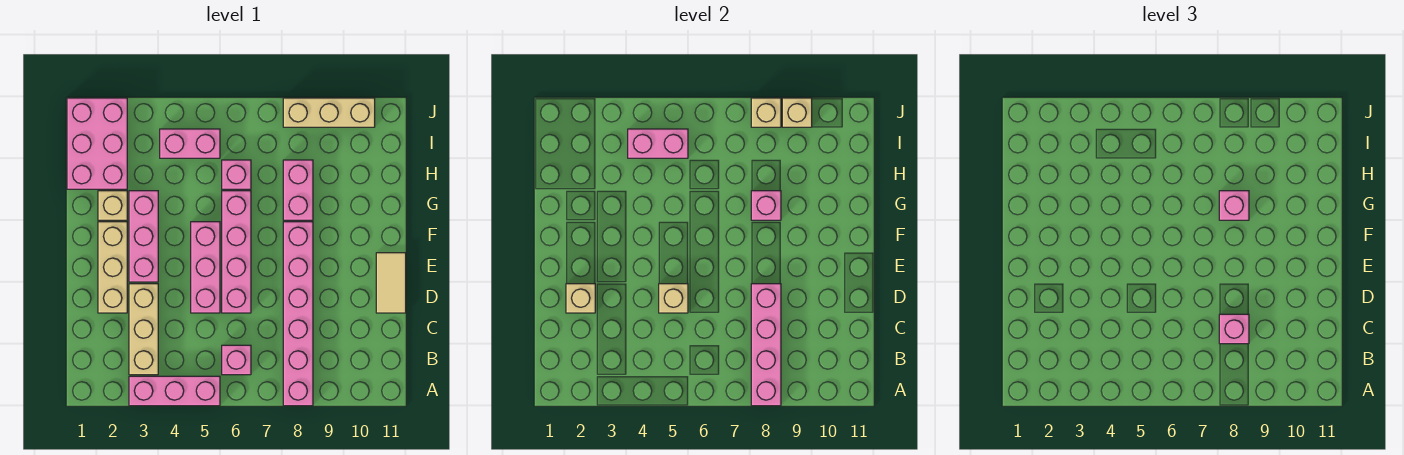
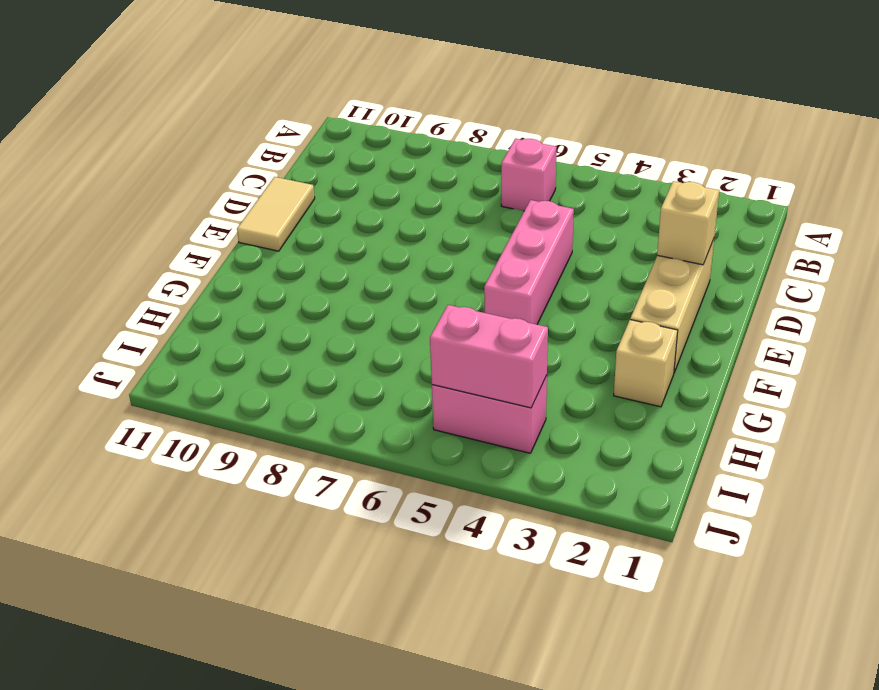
none -> pink 1x3 brick [129,376,220,406]
none -> pink 1x6 brick [283,222,313,406]
none -> tan 1x3 brick [129,284,158,375]

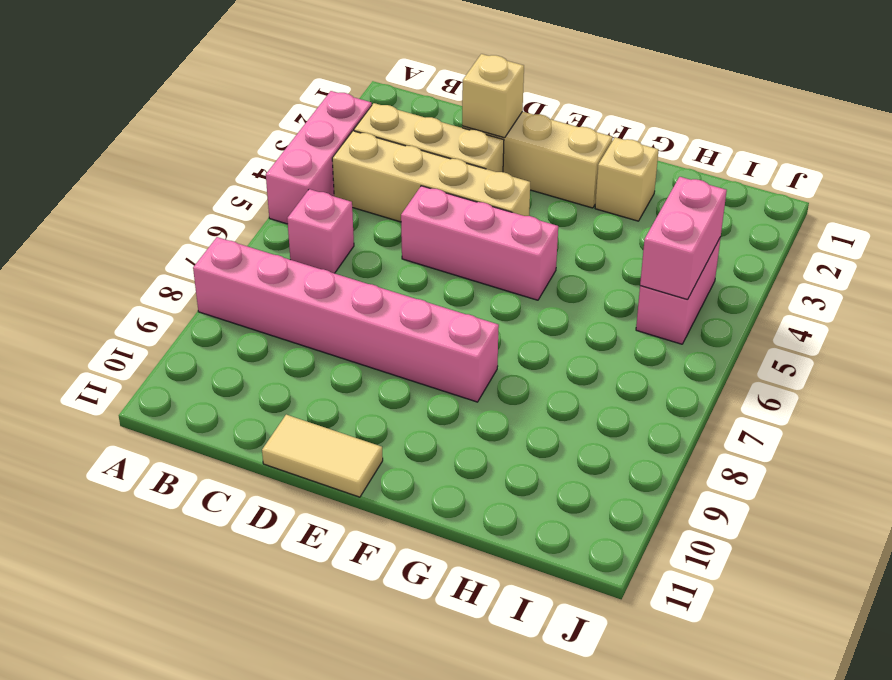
tan 1x4 brick [332,131,530,222] -> none
none -> pink 1x4 brick [222,191,251,313]
none -> pink 1x3 brick [129,191,158,282]
none -> pink 1x2 brick [283,160,313,220]

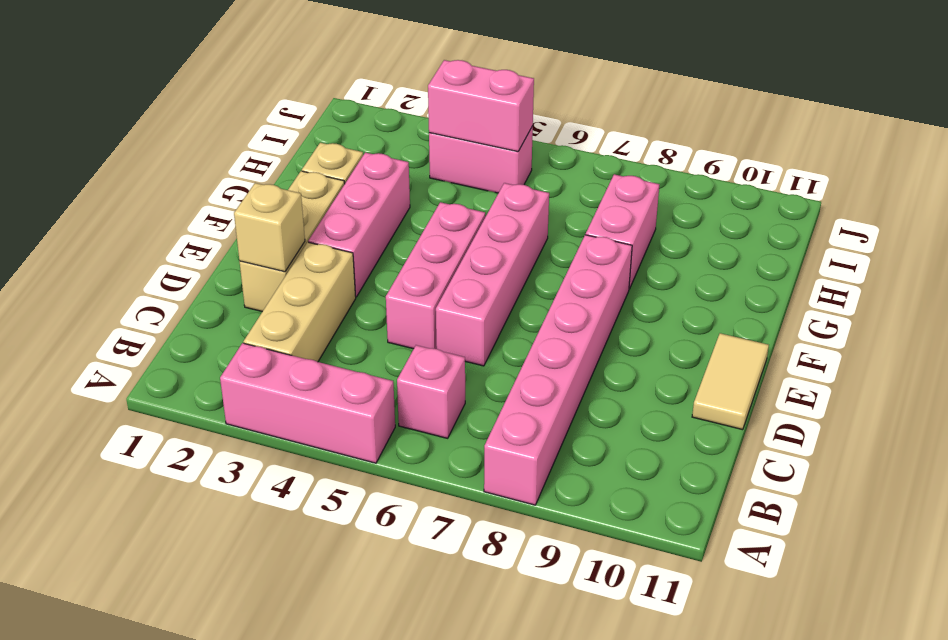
none -> pink 2x3 brick [67,98,127,189]
none -> pink 1x1 brick [222,160,251,189]
none -> tan 1x3 brick [283,98,375,127]

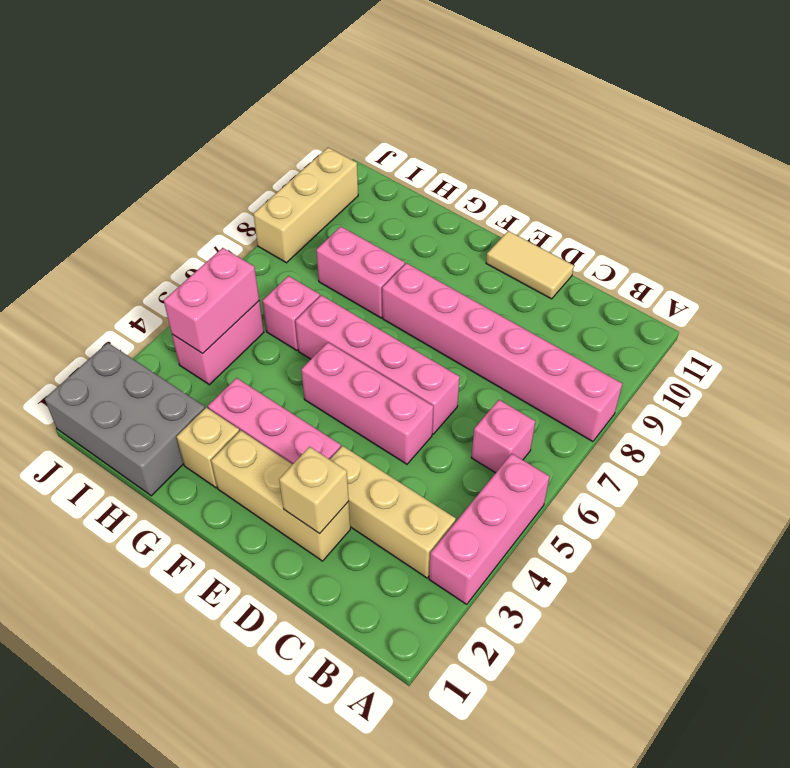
grey 2x3 brick [45,343,205,496] -> pink 2x3 brick [67,98,127,189]
none -> pink 1x4 brick [751,284,781,406]
none -> tan 1x1 brick [659,284,688,313]
none -> pink 1x1 brick [751,191,781,220]

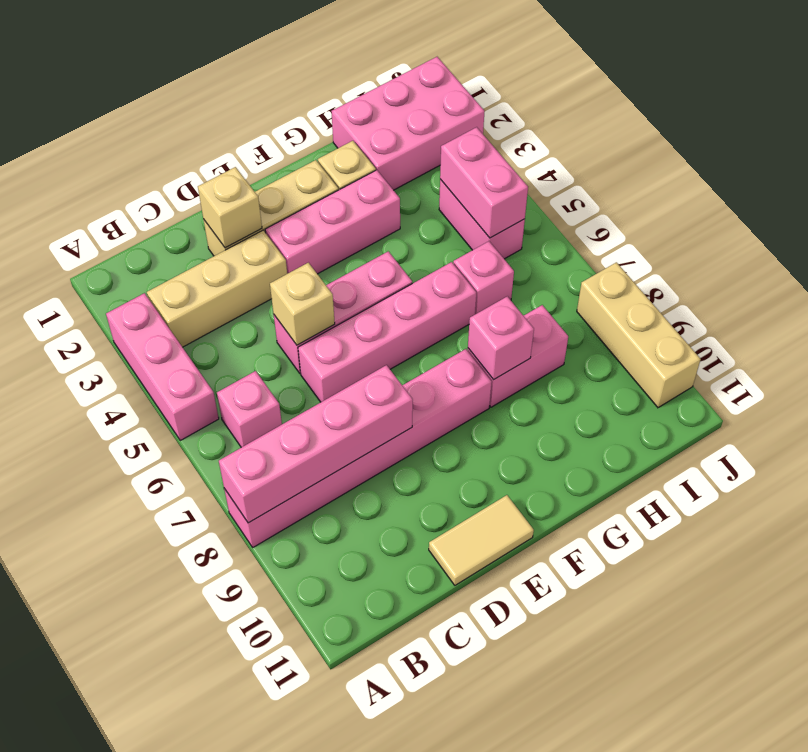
none -> tan 1x1 brick [751,98,781,127]
none -> tan 1x1 brick [782,98,812,127]
none -> pink 1x1 brick [1219,314,1249,344]

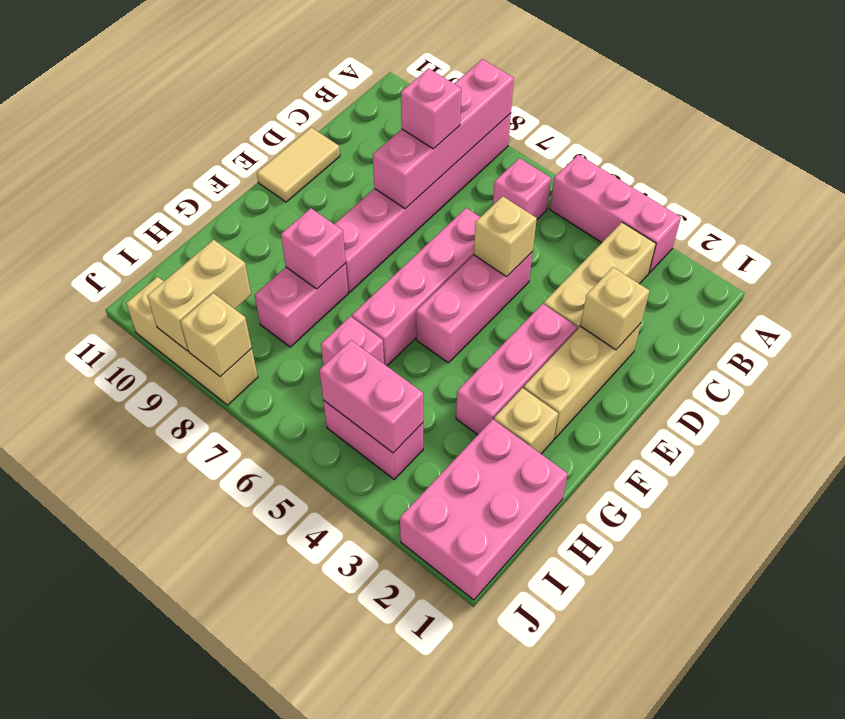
tan 1x2 brick [147,240,251,351] -> tan 1x1 brick [782,98,812,127]
none -> pink 1x1 brick [1219,191,1249,220]

